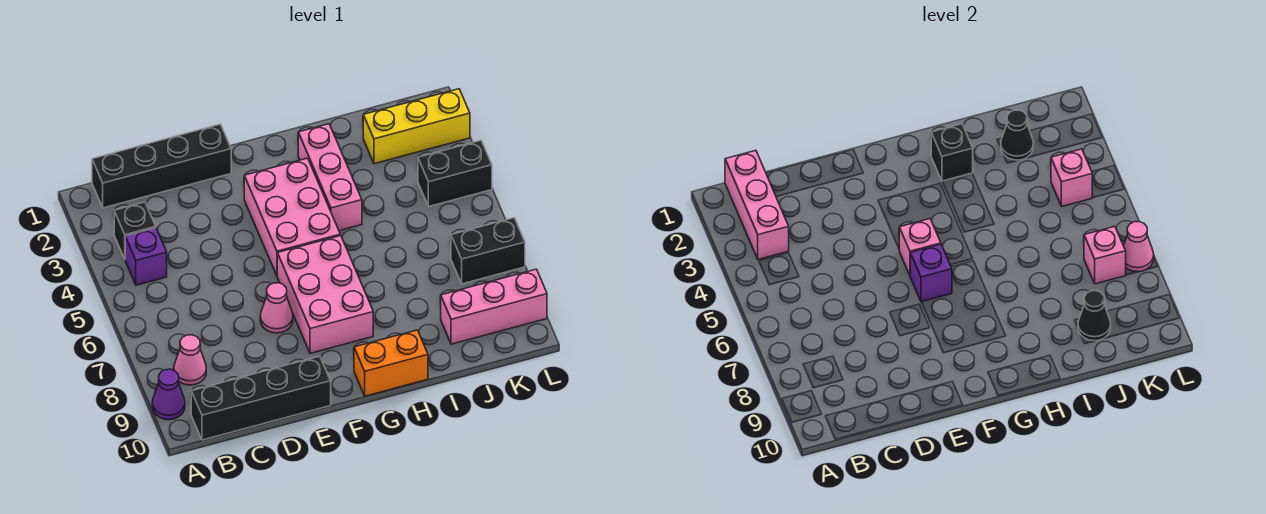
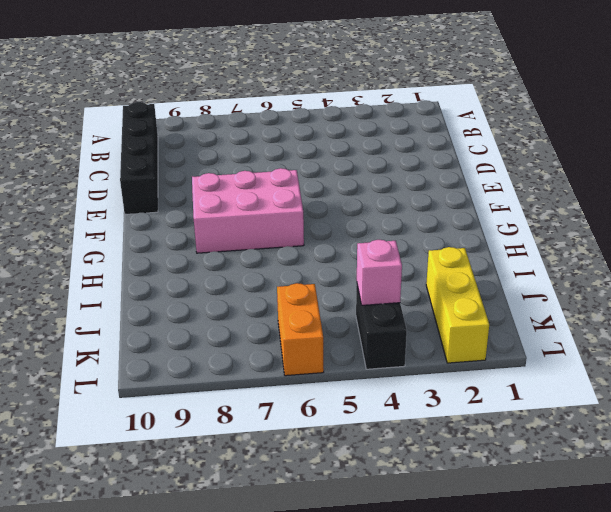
orange 1x2 brick [277,283,324,376] -> orange 1x2 brick moved to [354,330,428,396]
none -> purple 1x1 cone [152,369,185,420]
none -> black 1x4 brick [92,124,231,208]
none -> black 1x1 brick [114,202,156,259]

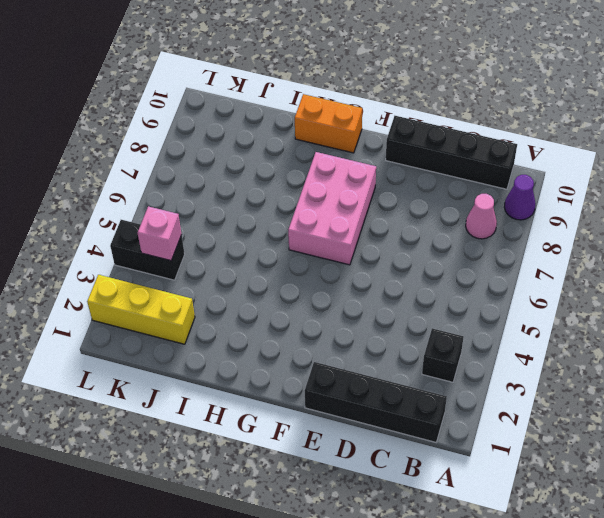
none -> purple 1x1 brick [125,228,167,285]
none -> pink 1x1 cone [260,283,293,333]
none -> pink 2x3 brick [244,158,340,275]

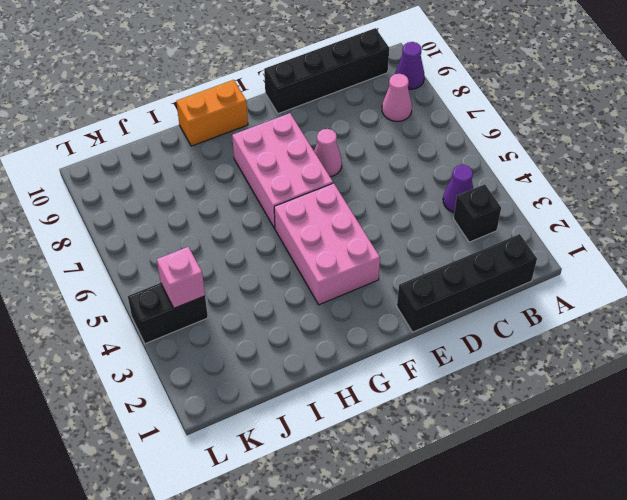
purple 1x1 cone [443,165,473,212] -> purple 1x1 brick [125,228,167,285]
none -> pink 1x3 brick [298,124,362,231]
none -> yellow 1x3 brick [363,89,470,164]
none -> pink 1x3 brick [440,269,547,344]

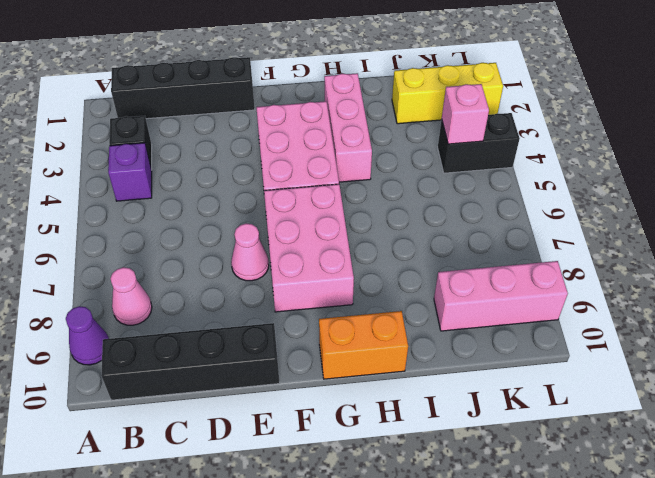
none -> black 1x2 brick [451,218,525,284]
none -> pink 1x3 brick [725,151,789,259]
none -> pink 1x1 brick [899,219,941,275]

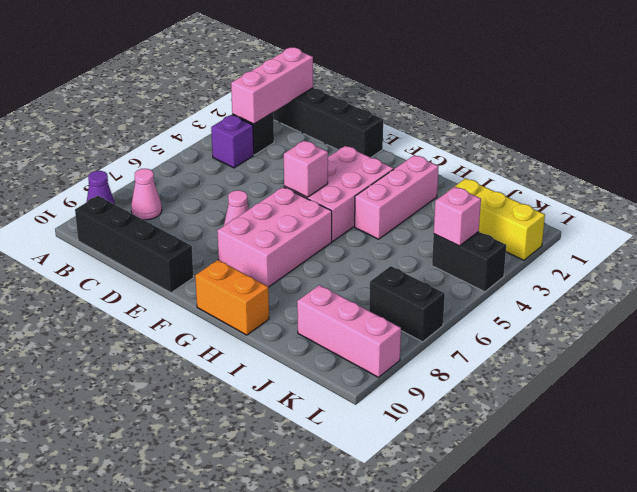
none -> purple 1x1 brick [910,245,952,302]
none -> black 1x1 brick [931,124,973,181]
none -> black 1x1 cone [1001,110,1033,160]

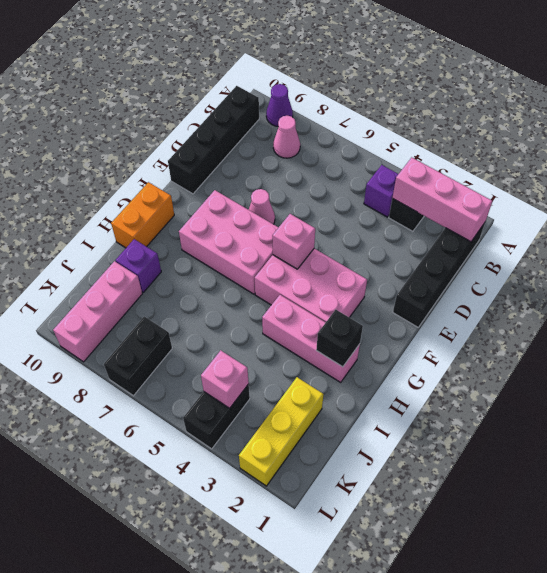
purple 1x1 brick [115,239,161,292] -> purple 1x1 brick moved to [910,245,952,302]
none -> black 1x1 cone [1001,110,1033,160]
none -> black 1x1 cone [1078,291,1111,341]
none -> pink 1x1 brick [1084,226,1126,284]

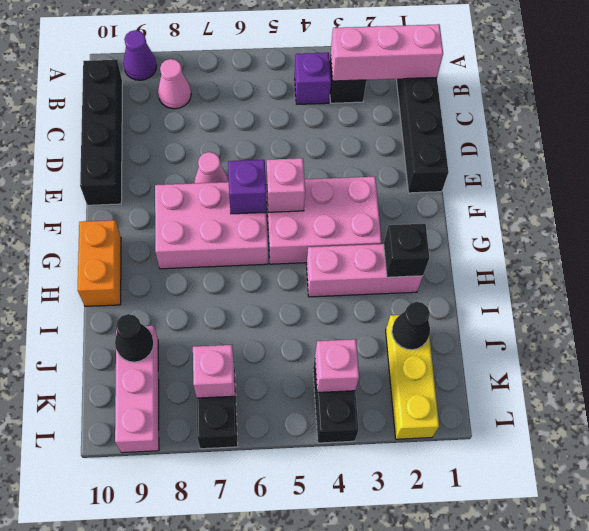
none -> pink 1x1 cone [1124,222,1154,272]

